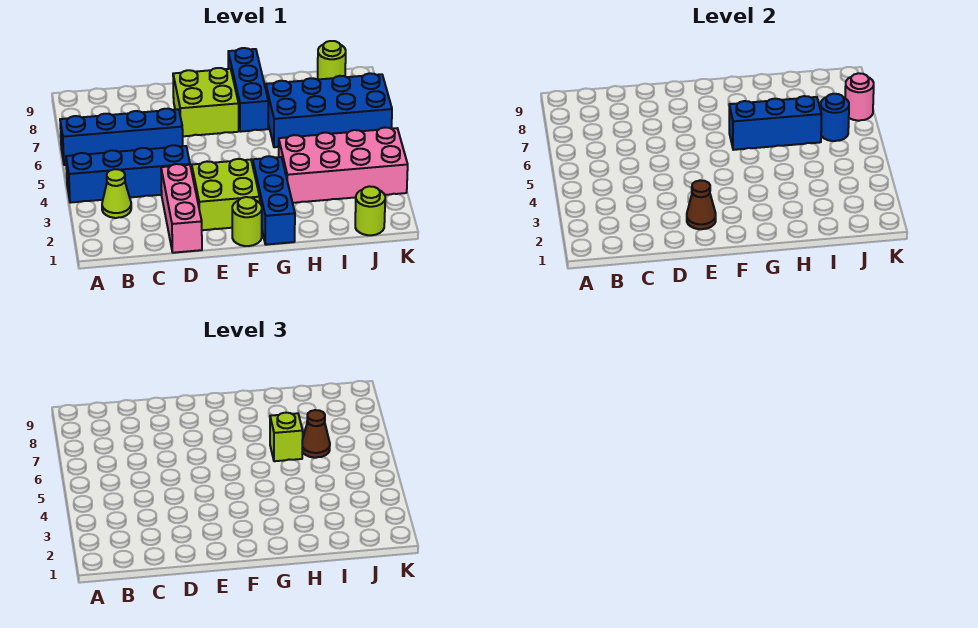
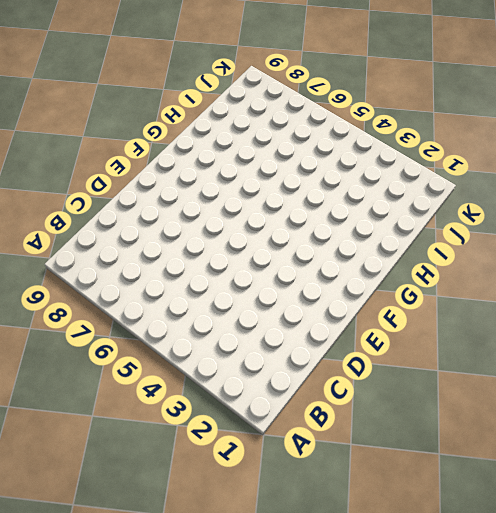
none -> blue 1x4 brick [66,145,190,203]
none -> blue 1x4 brick [60,109,183,165]
none -> lime 1x1 cone [102,169,131,218]

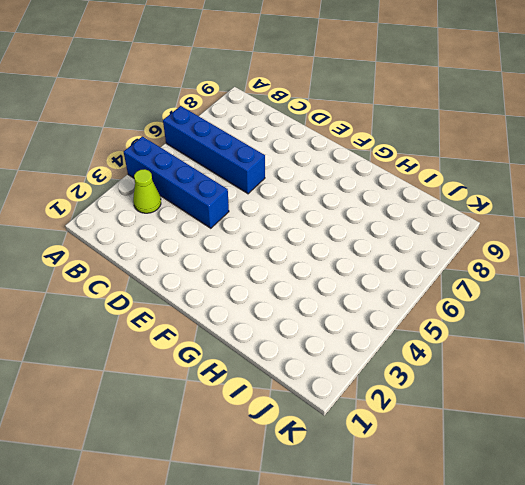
none -> pink 1x3 brick [161,164,202,253]
none -> lime 2x2 brick [192,159,260,230]
none -> lime 2x2 brick [173,68,239,136]

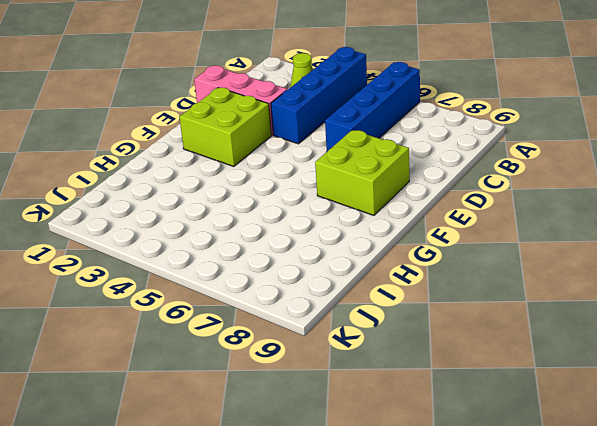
none -> lime 1x1 round brick [232,197,262,246]
none -> blue 1x3 brick [253,156,295,245]
none -> blue 1x3 brick [228,48,268,132]

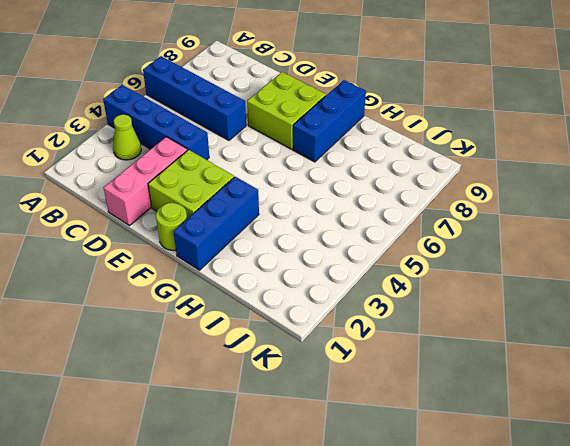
none -> pink 2x4 brick [279,128,408,203]
none -> blue 2x4 brick [266,73,392,147]
none -> lime 1x1 round brick [355,186,385,235]

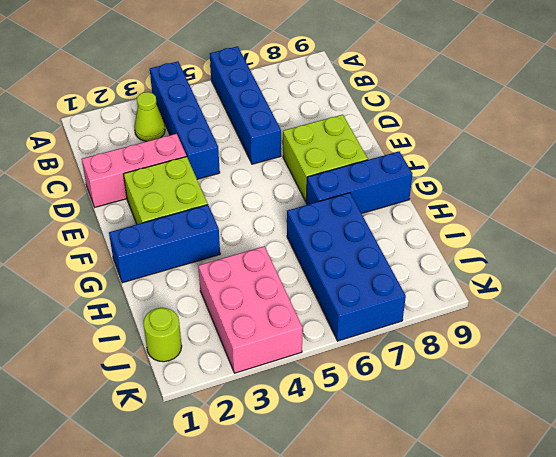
pink 2x3 brick [198,246,303,373] -> pink 2x4 brick [279,128,408,203]
none -> lime 1x1 round brick [232,197,262,246]
none -> lime 1x1 round brick [318,41,346,79]
none -> brown 1x1 cone [687,180,716,229]

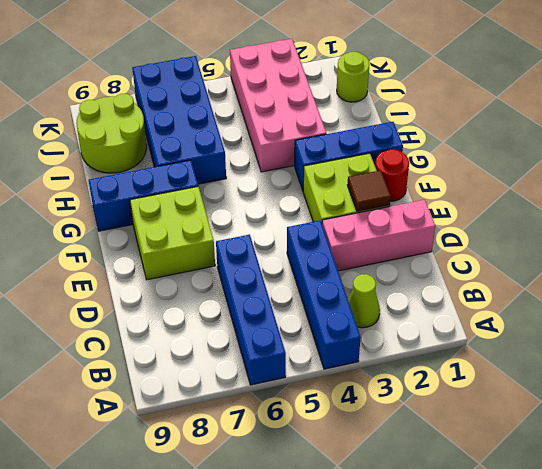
brown 1x1 tile [347,170,391,211] -> brown 1x1 cone [687,180,716,229]
red 1x1 round brick [375,150,409,201] -> lime 1x1 round brick [232,197,262,246]
lime 2x2 round brick [76,94,147,173] -> lime 1x1 round brick [318,41,346,79]
none -> blue 1x3 brick [729,96,822,150]
none -> blue 1x1 round brick [821,93,849,141]
none -> pink 1x1 round brick [845,73,874,121]

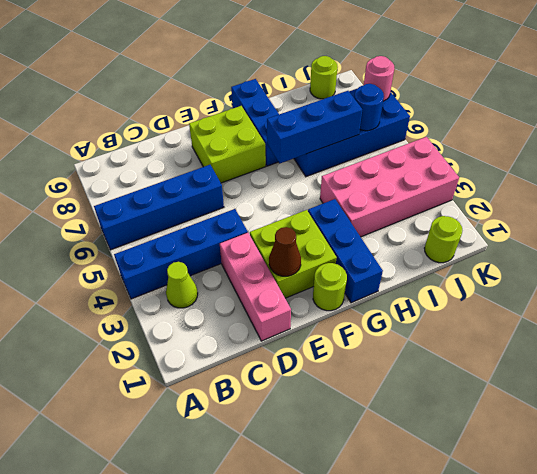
none -> lime 1x1 brick [270,413,303,461]
none -> brown 1x1 cone [302,410,330,458]

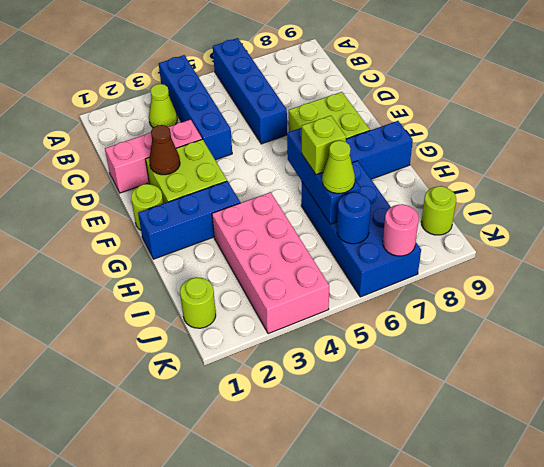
lime 1x1 cone [322,141,355,193] -> brown 1x1 cone [302,410,330,458]

